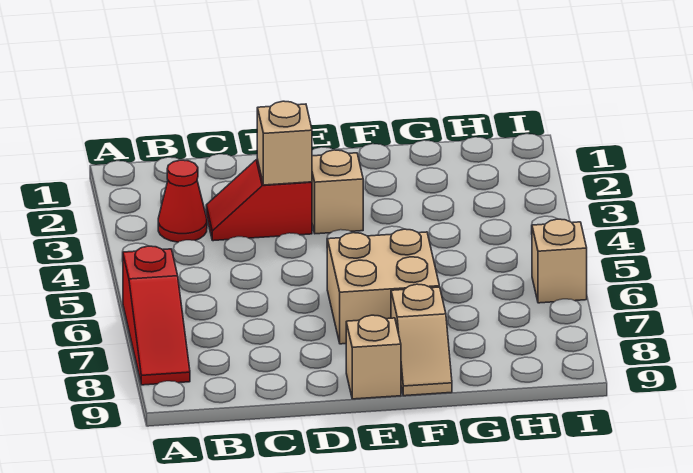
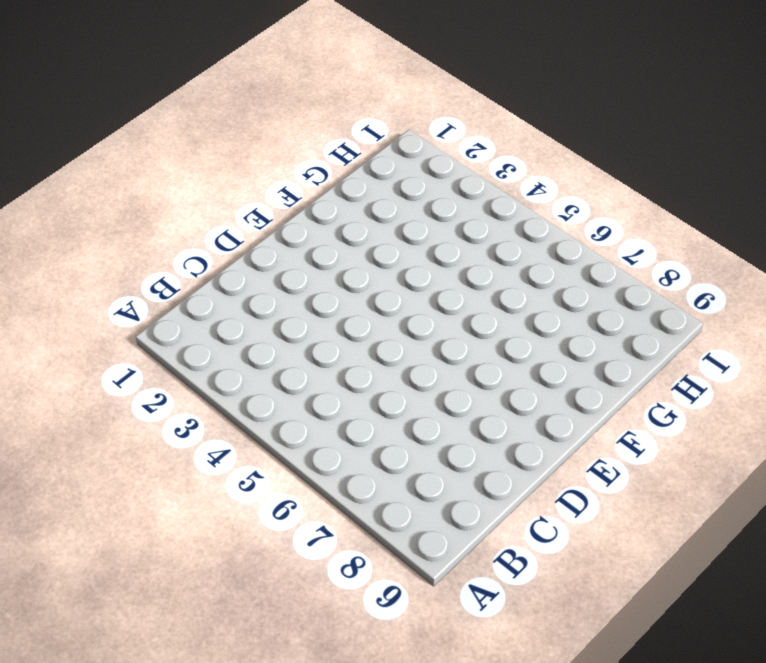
none -> red 1x3 slope [123,246,190,385]
none -> red 1x1 cone [158,160,207,242]

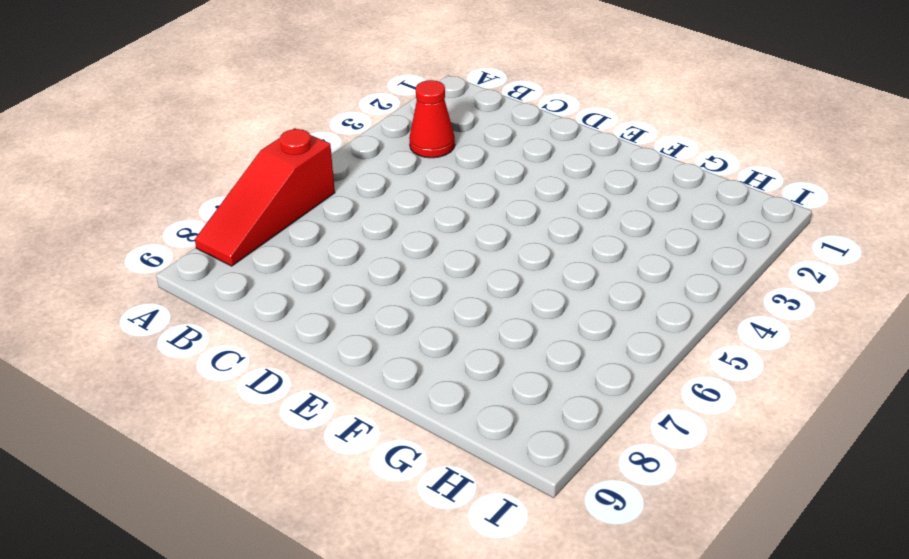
none -> red 1x2 slope [206,159,312,241]
none -> tan 1x1 brick [312,150,363,234]

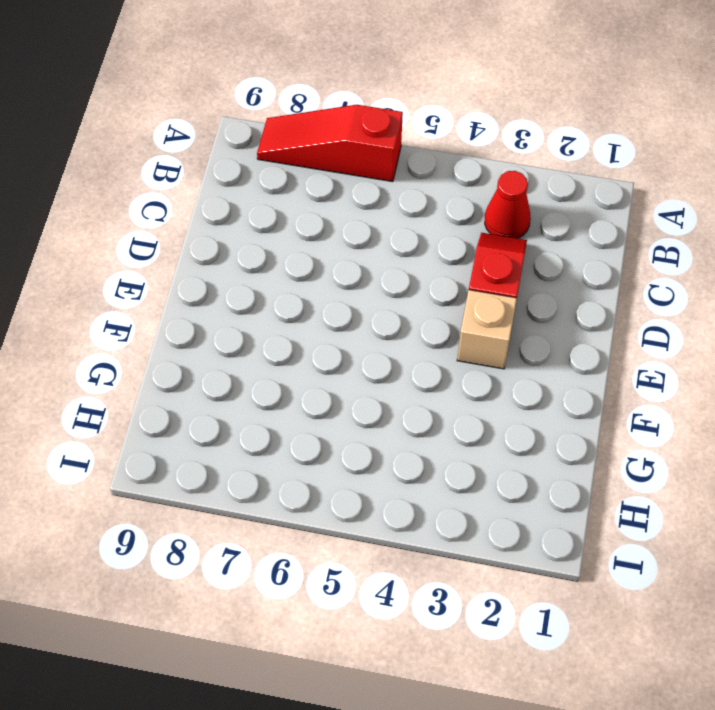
none -> tan 2x2 brick [327,229,439,344]
none -> tan 1x1 brick [346,315,401,399]

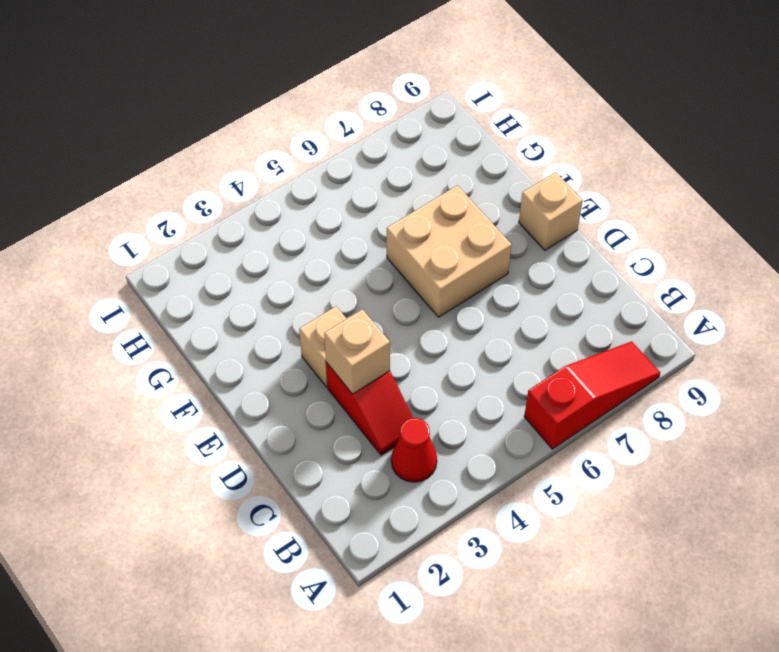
none -> tan 1x2 slope [391,284,452,396]
none -> tan 1x1 brick [532,219,587,303]

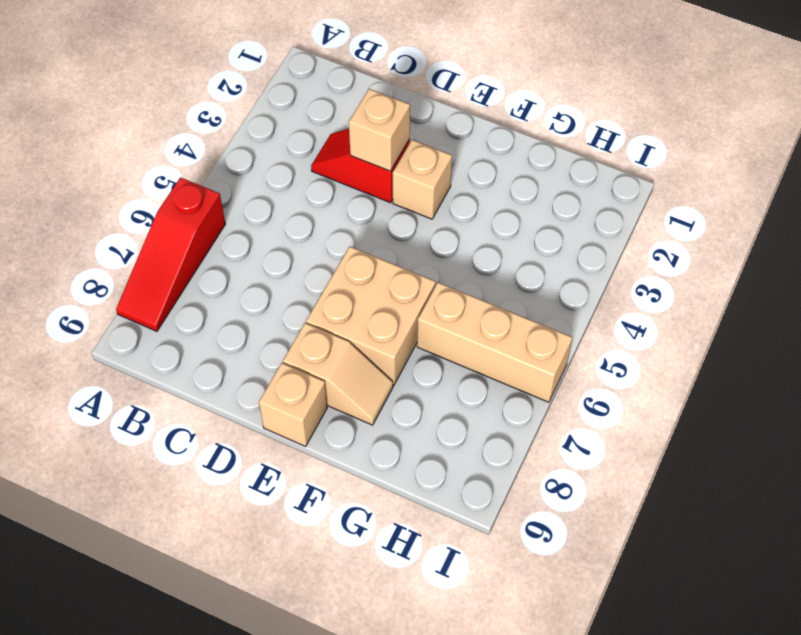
tan 1x2 slope [283,323,393,425] -> tan 1x2 slope turned to [391,284,452,396]
tan 1x3 brick [417,282,572,402] -> tan 1x1 brick [532,219,587,303]
none -> red 1x1 cone [158,160,207,242]

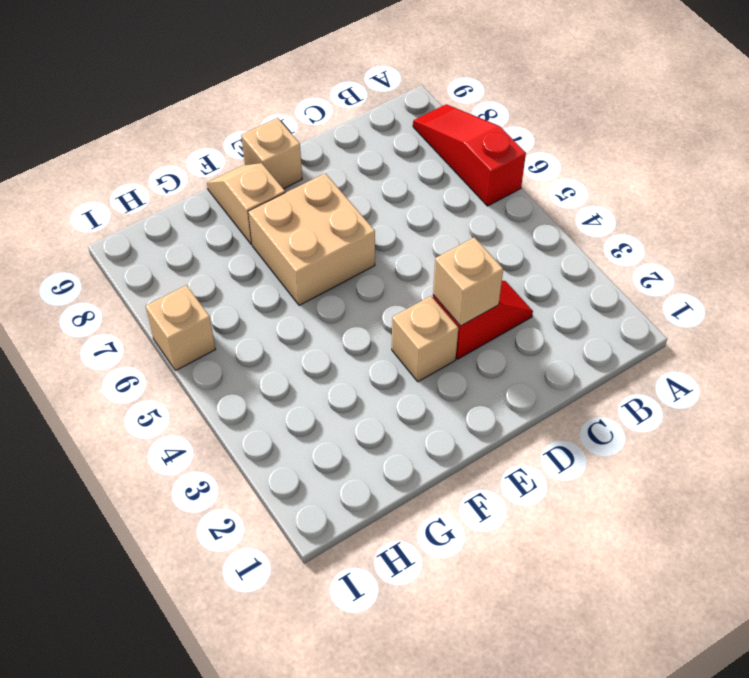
none -> red 1x1 cone [158,160,207,242]

